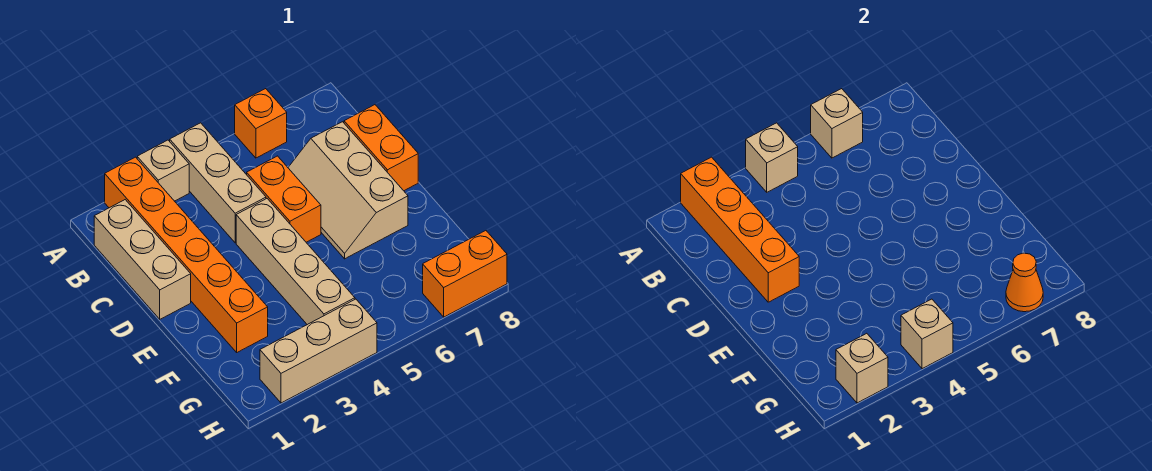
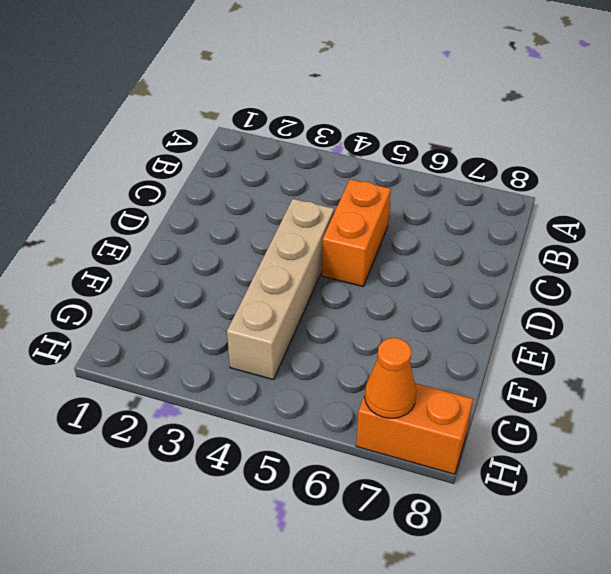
none -> orange 1x6 brick [105,157,268,352]
none -> tan 1x1 brick [137,140,189,201]
none -> tan 1x3 brick [170,123,266,243]

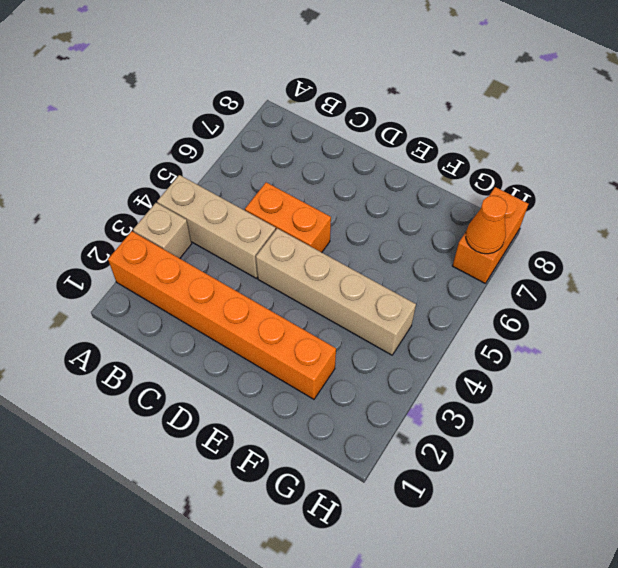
none -> orange 1x1 brick [235,89,287,158]
none -> tan 1x3 brick [94,200,191,319]
none -> tan 2x3 slope [288,122,408,259]

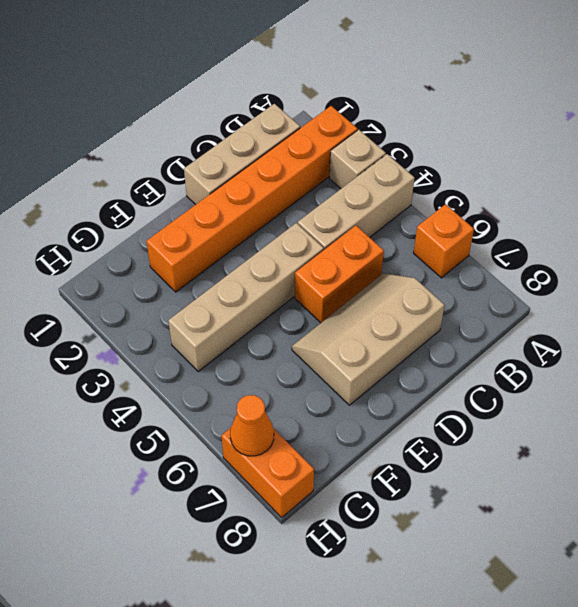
none -> orange 1x2 brick [344,105,418,191]
none -> tan 1x3 brick [260,299,377,403]
none -> orange 1x4 brick [681,157,799,302]

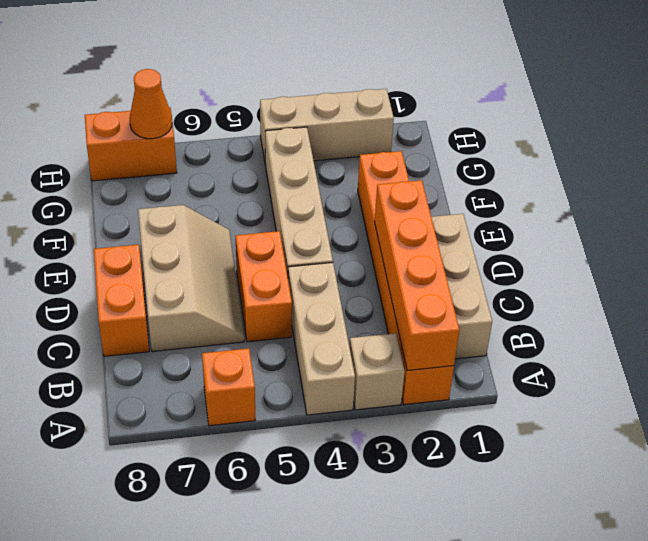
none -> tan 1x1 brick [746,123,798,192]
none -> tan 1x1 brick [811,89,863,158]
none -> tan 1x1 brick [836,333,888,403]

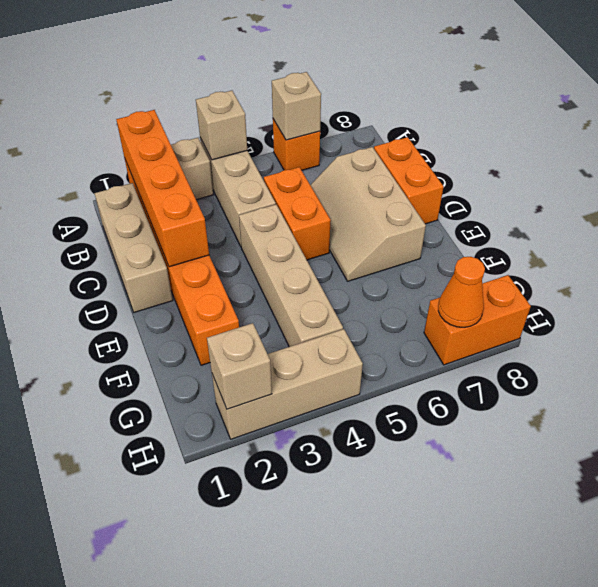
none -> tan 1x1 brick [901,299,953,369]

